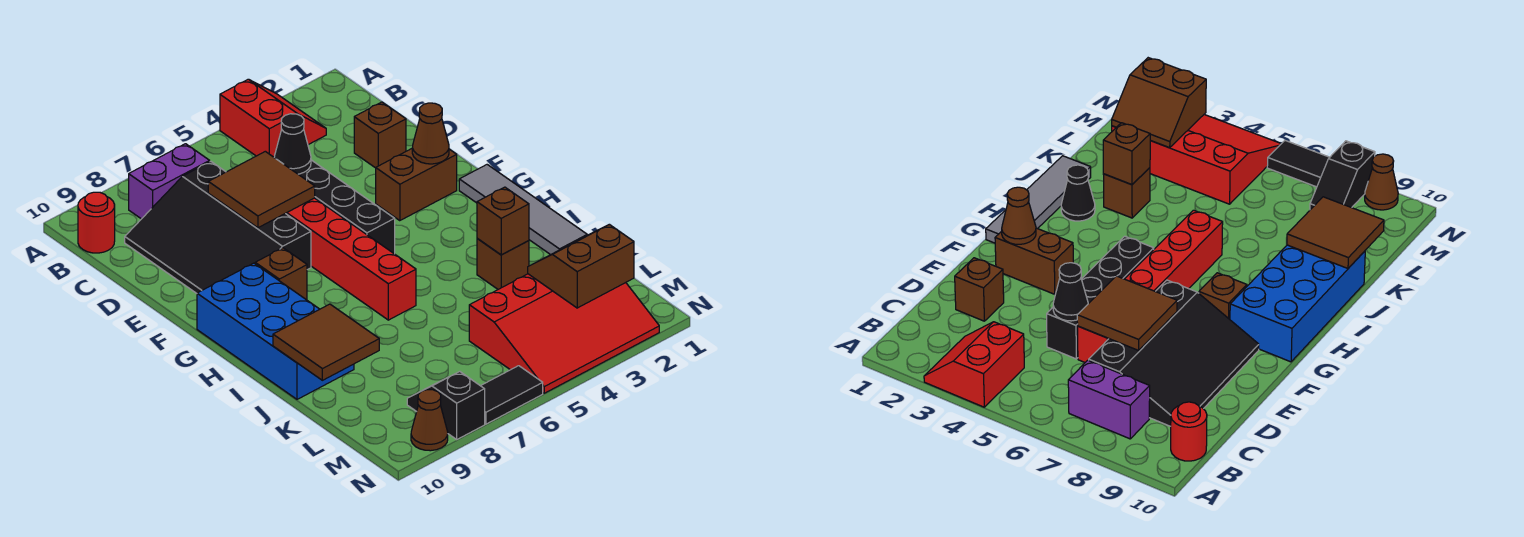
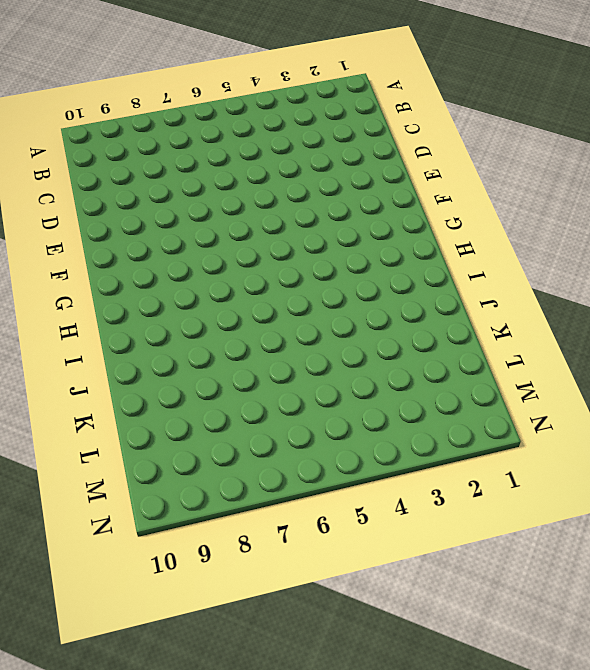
none -> red 2x2 slope [220,79,326,157]
none -> purple 1x2 brick [129,144,210,219]
none -> red 1x1 round brick [78,192,115,253]

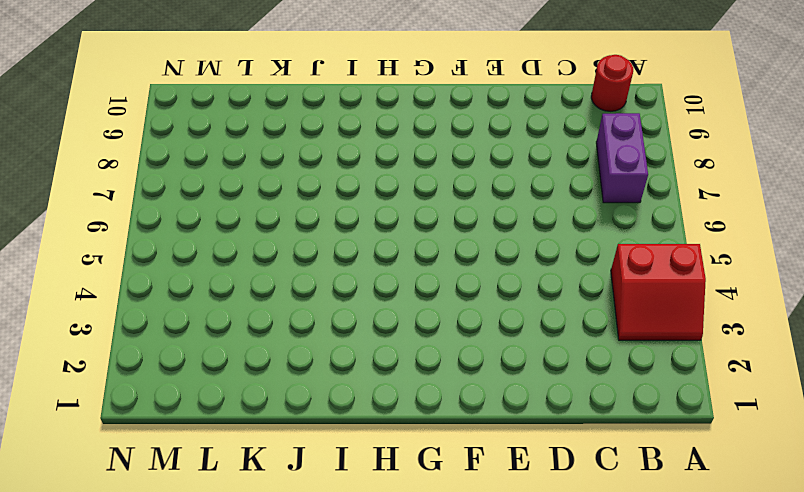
none -> black 3x4 slope [125,161,311,293]
none -> brown 1x1 brick [354,102,406,168]
none -> black 1x4 brick [298,160,395,254]

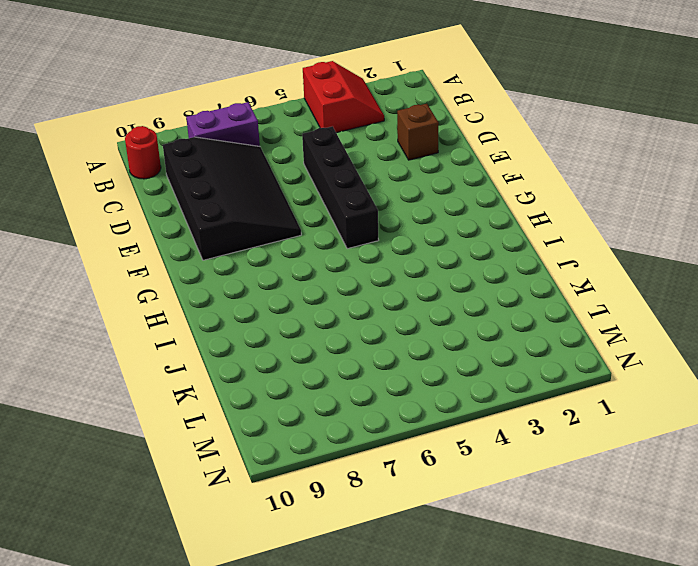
black 3x4 slope [163,137,301,260] -> black 3x4 slope turned to [125,161,311,293]
none -> red 1x6 brick [286,198,416,320]
none -> brown 1x2 brick [376,149,457,221]
none -> grey 1x4 tile [459,165,587,255]

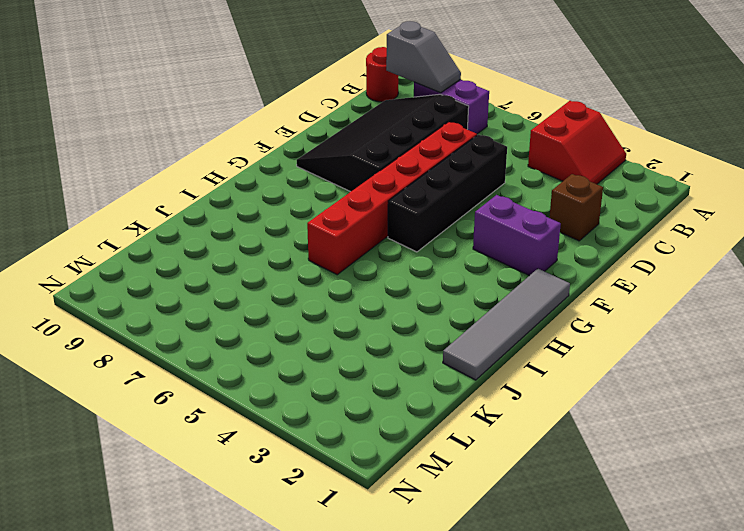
grey 1x2 slope [386,21,461,93] -> none
purple 1x2 brick [473,195,561,276] -> brown 1x2 brick [376,149,457,221]
none -> brown 1x1 brick [255,248,307,300]
none -> blue 2x4 brick [197,263,354,399]
none -> black 1x1 cone [1061,165,1095,221]

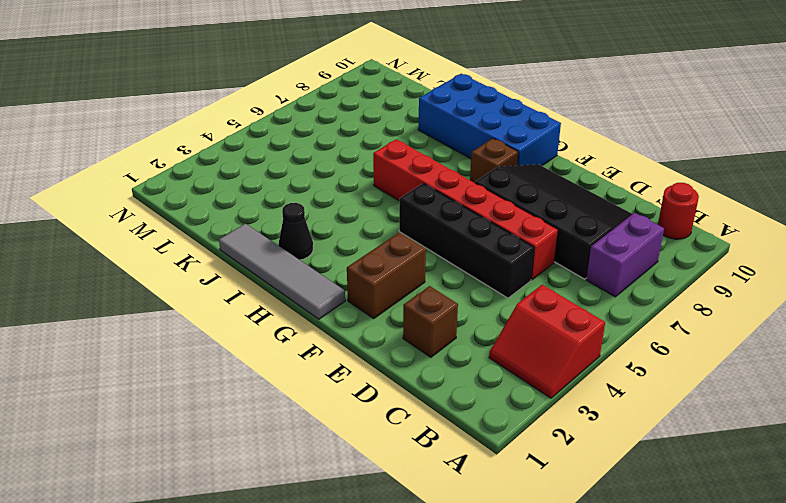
none -> brown 1x1 brick [477,238,529,289]
none -> red 3x4 slope [469,274,659,393]
none -> black 1x2 slope [407,372,485,439]

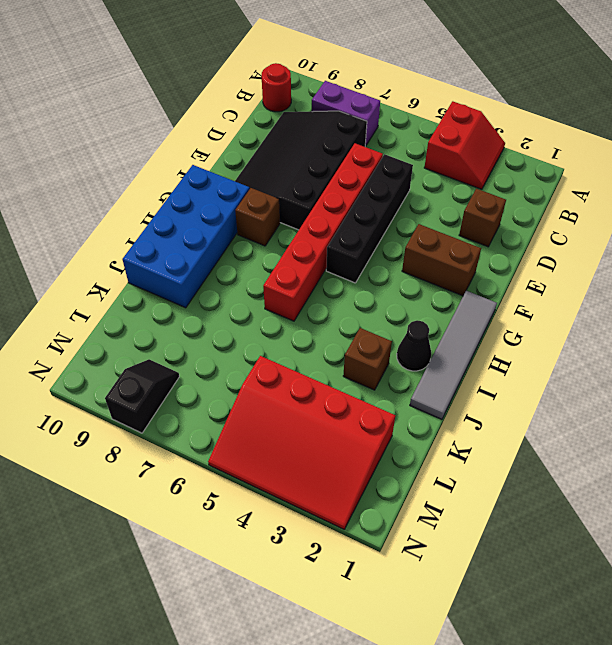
none -> black 1x2 tile [481,366,543,424]
none -> brown 1x1 cone [411,390,448,451]
none -> black 1x1 cone [274,114,311,174]

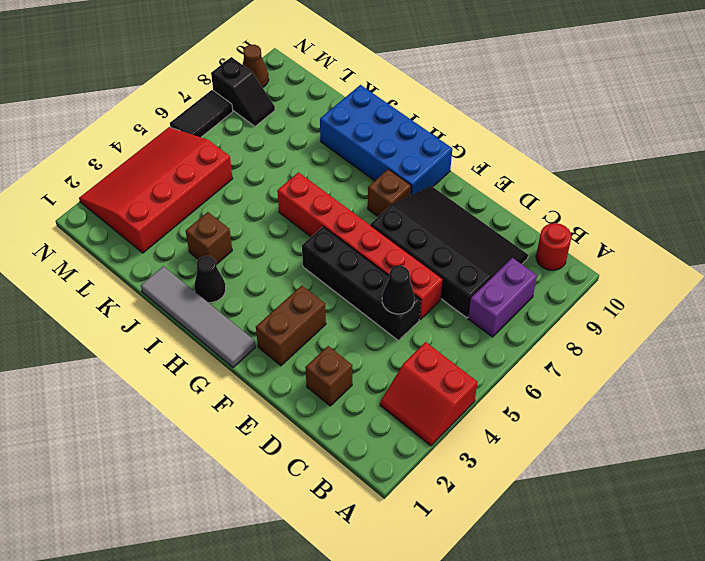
none -> brown 2x2 tile [208,151,315,228]
none -> brown 1x1 cone [412,103,449,164]
none -> brown 1x1 brick [477,187,529,255]

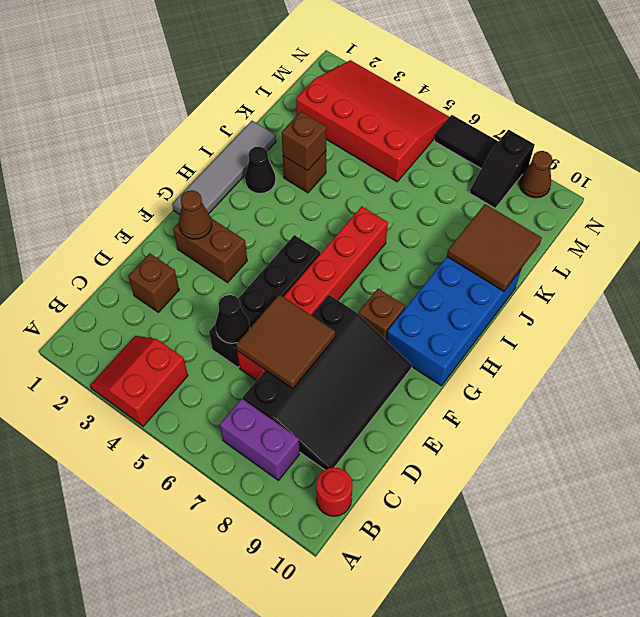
none -> brown 2x2 slope [528,224,634,308]

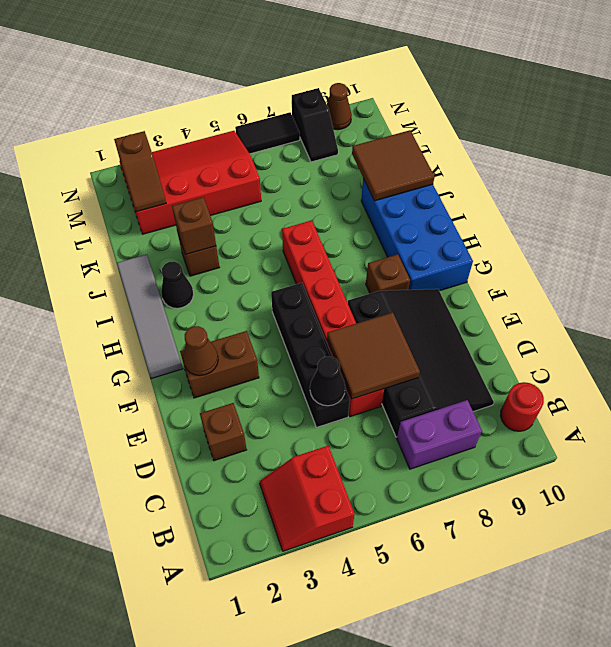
brown 1x2 slope [114,131,166,212] -> brown 2x2 slope [528,224,634,308]

